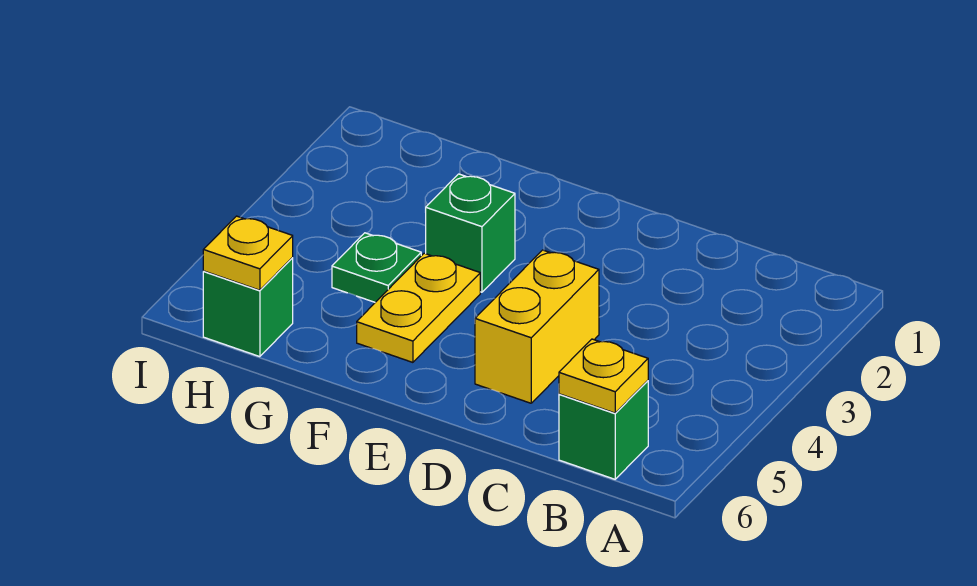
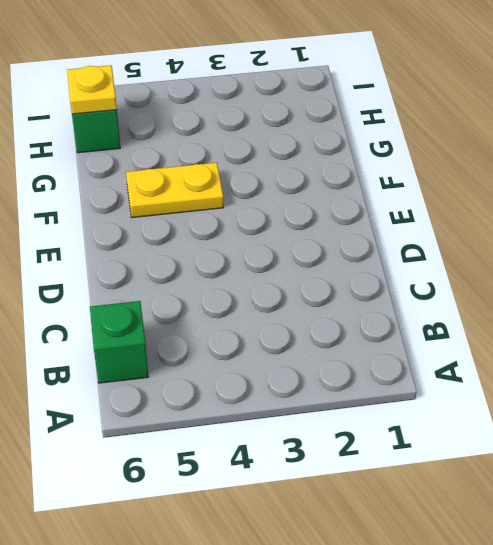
none -> yellow 1x2 brick [475,250,599,403]
none -> green 1x1 brick [426,174,515,292]

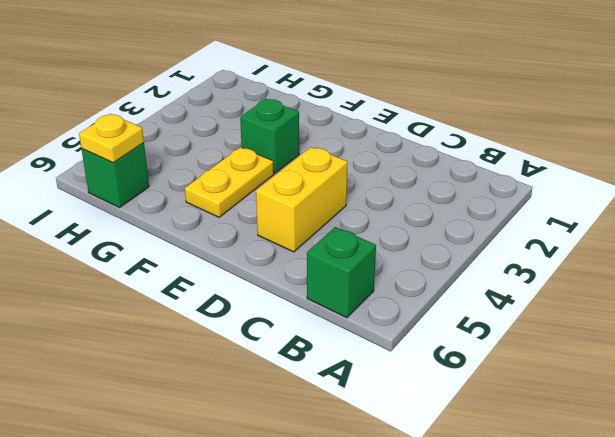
none -> green 1x1 plate [332,233,421,302]
none -> yellow 1x1 plate [559,339,648,413]

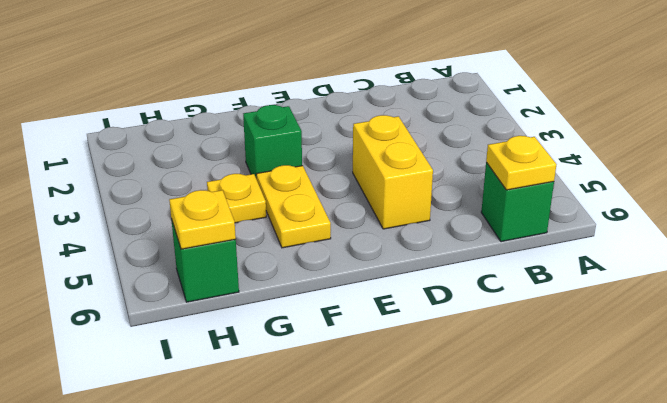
yellow 1x1 plate [207,174,266,223] -> green 1x1 plate [332,233,421,302]

